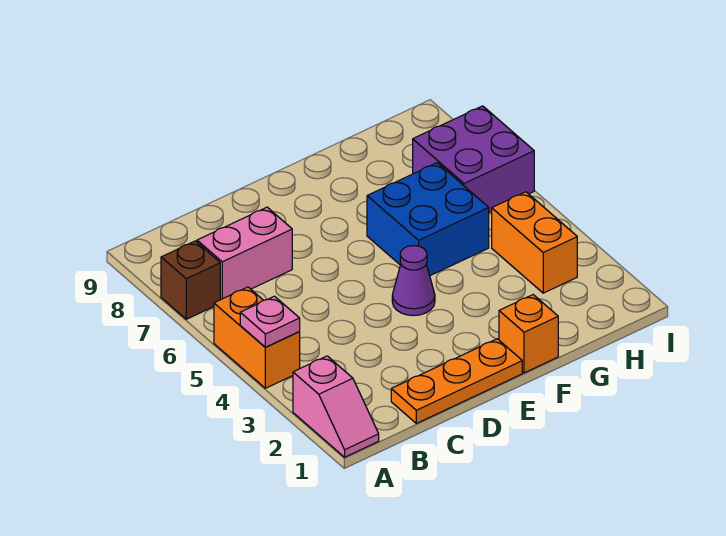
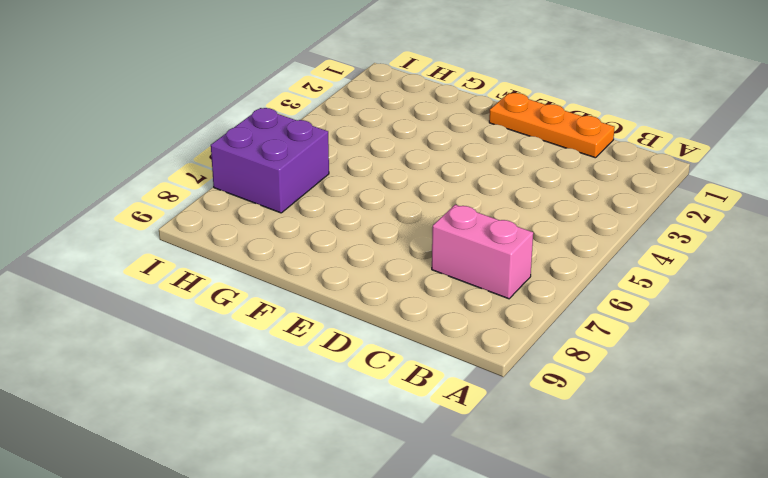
none -> pink 1x2 slope [293,356,379,457]
none -> orange 1x2 brick [214,287,300,388]

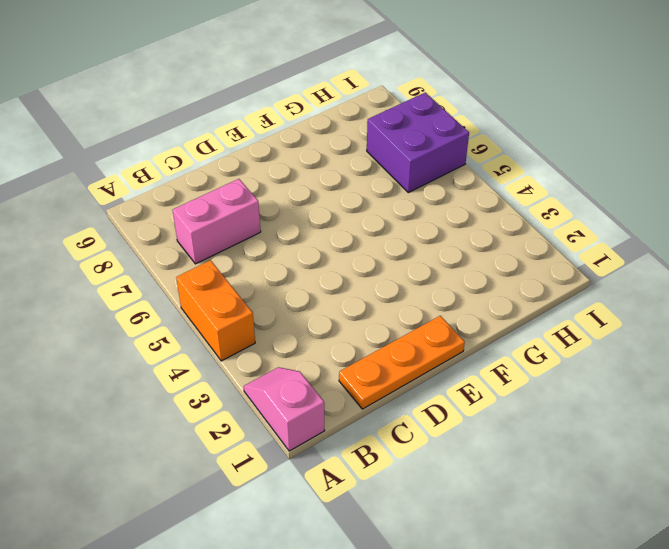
pink 1x2 slope [244,367,325,451] -> pink 1x2 slope turned to [293,356,379,457]
none -> brown 1x1 brick [161,241,220,319]
none -> purple 1x1 cone [392,246,435,316]

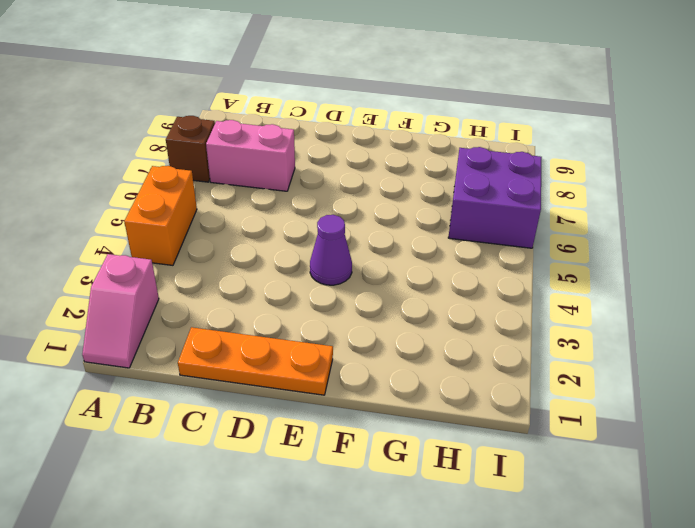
none -> orange 1x1 brick [499,295,558,373]
none -> blue 2x2 brick [367,163,489,276]

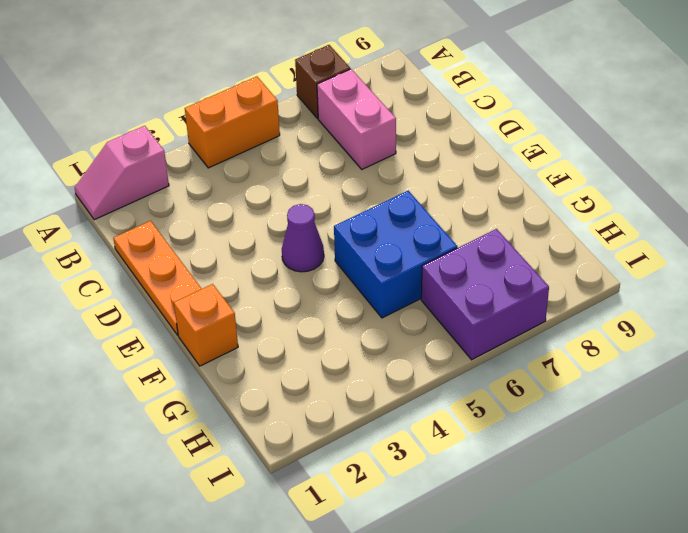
none -> orange 1x2 brick [492,192,577,293]
none -> pink 1x1 plate [240,296,300,347]

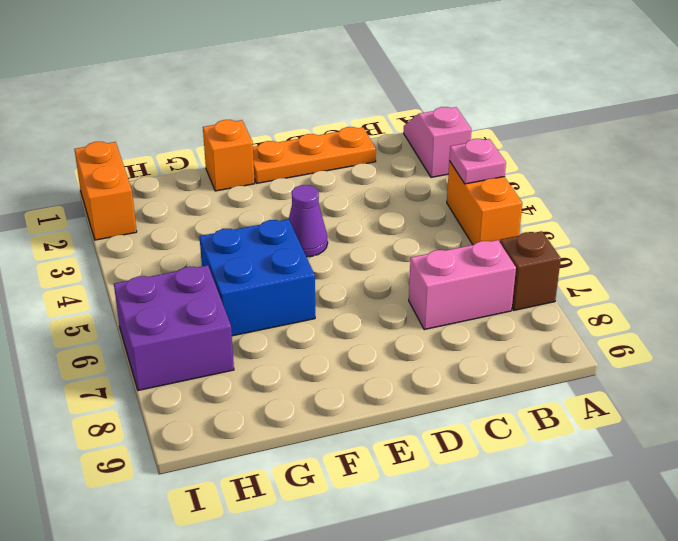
orange 1x2 brick [74,142,137,240] -> orange 1x2 brick moved to [492,192,577,293]

